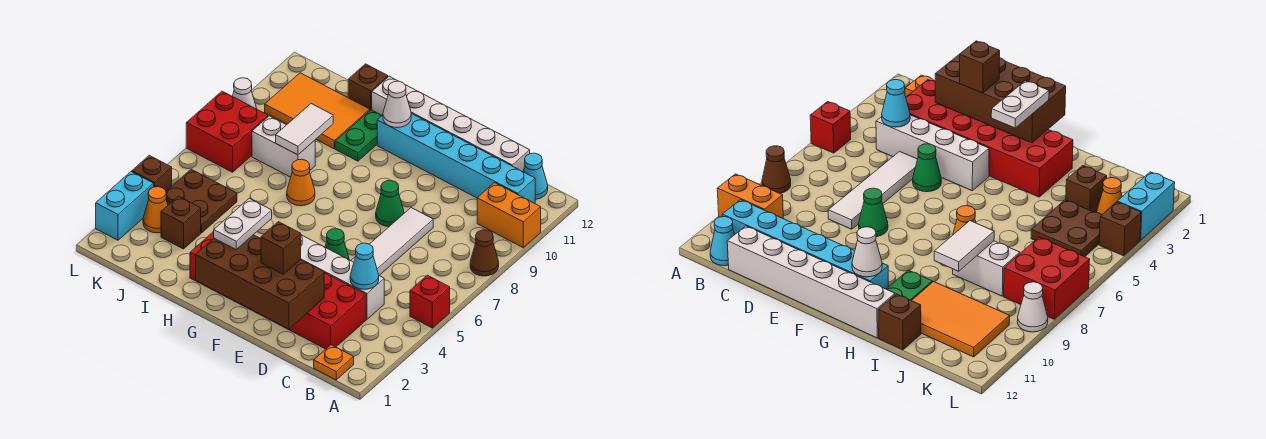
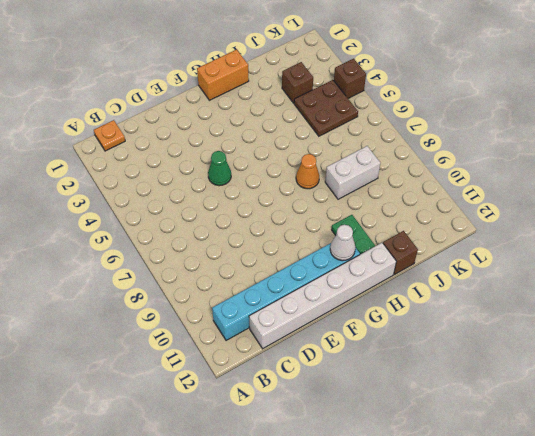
orange 1x2 brick [197,49,249,100] -> orange 1x2 brick moved to [477,183,541,247]
none -> red 1x1 brick [410,275,450,328]
none -> brown 1x1 cone [470,230,499,276]
none -> cyan 1x1 cone [523,153,548,199]
none -> red 2x6 brick [190,232,366,349]

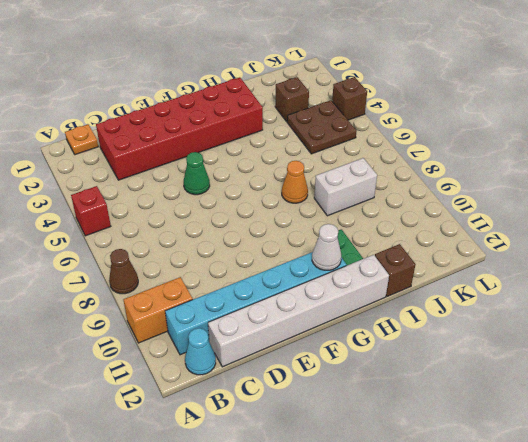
none -> white 1x4 brick [301,235,384,319]
none -> white 1x4 tile [351,208,433,275]
none -> green 1x1 cone [376,180,404,227]
none -> orange 2x3 tile [265,73,370,149]

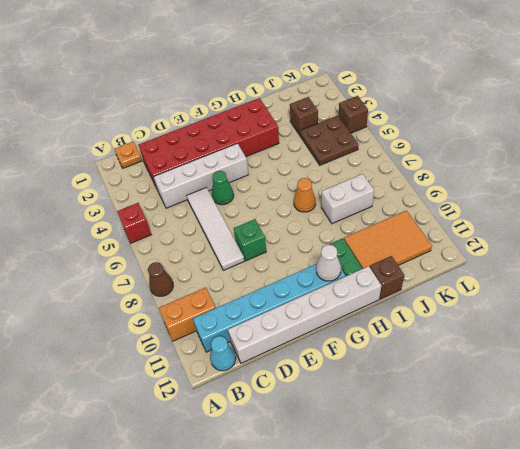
green 1x1 brick [234,219,266,261] -> green 1x1 cone [376,180,404,227]
none -> orange 1x1 cone [143,187,168,233]
none -> red 2x2 brick [186,91,268,172]
none -> cyan 1x2 brick [96,172,154,240]
none -> white 1x1 cone [232,78,257,109]

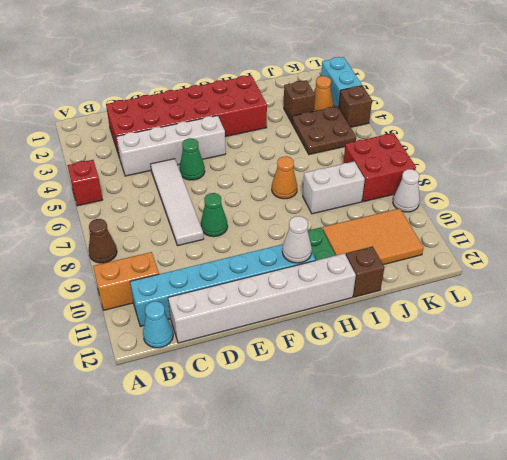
none -> orange 1x1 plate [314,345,354,380]
none -> cyan 1x1 cone [350,243,379,289]
none -> brown 2x4 brick [196,235,324,329]
none -> white 1x2 tile [276,104,333,155]

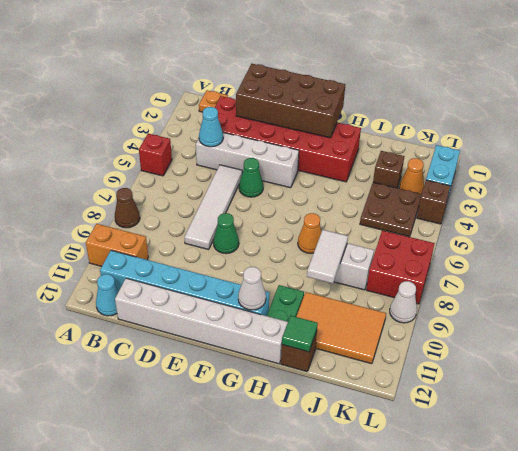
green 1x1 tile [282,316,318,352] -> none
none -> brown 1x1 brick [261,222,301,274]
none -> white 1x2 plate [214,198,272,249]

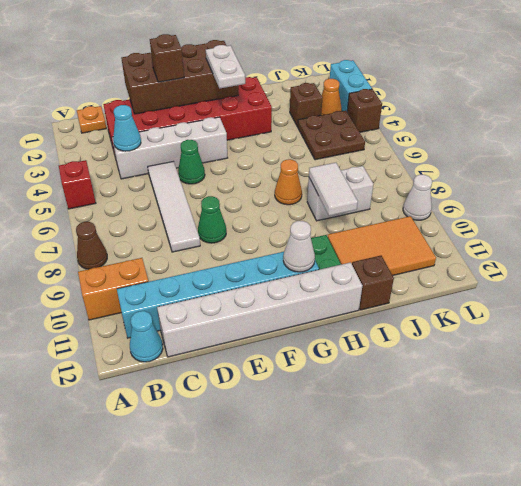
none -> red 2x2 brick [186,91,268,172]

